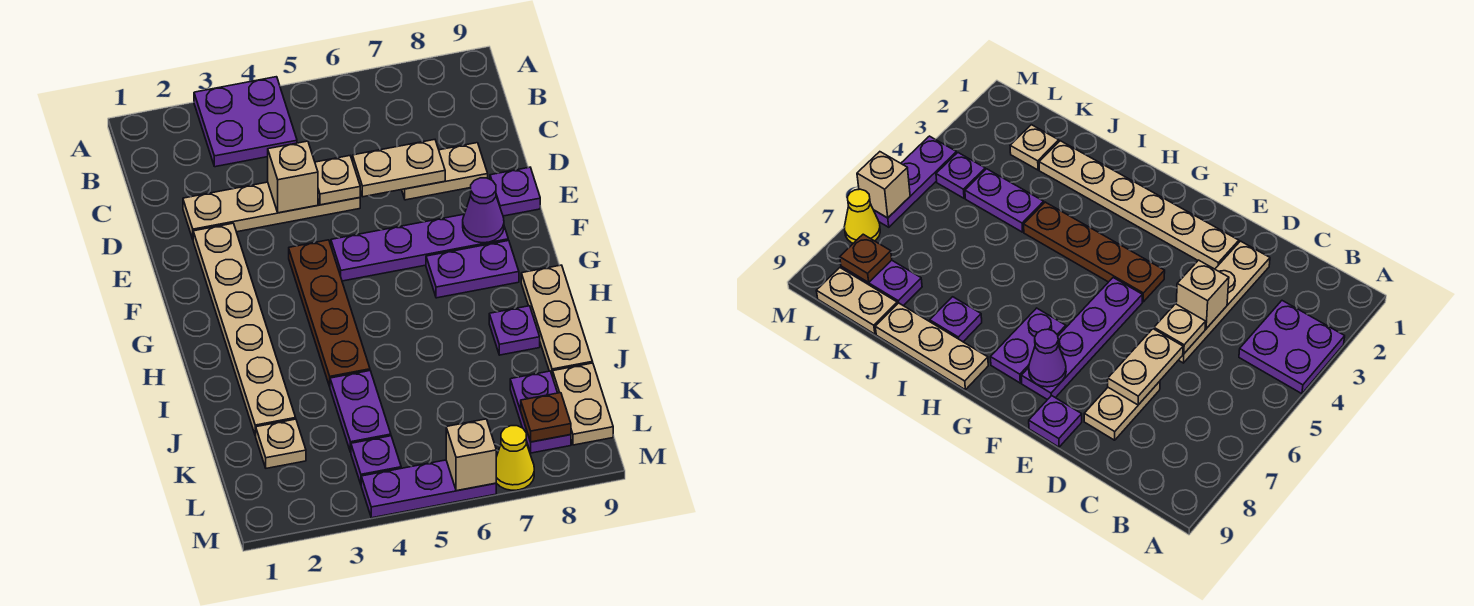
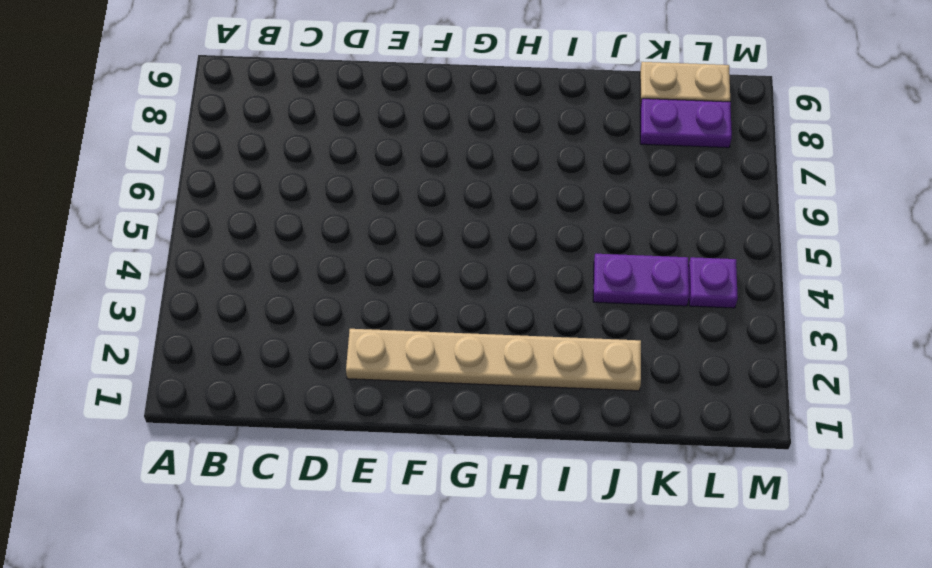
none -> purple 2x2 plate [194,77,297,167]
none -> tan 1x4 plate [183,182,360,239]
none -> tan 1x2 plate [402,143,488,200]

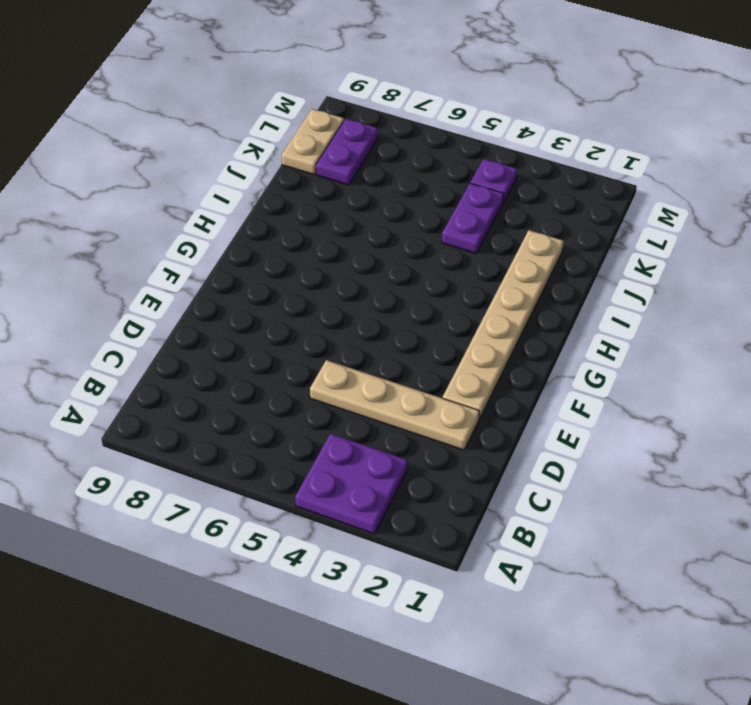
none -> tan 1x2 plate [402,143,488,200]
none -> purple 1x1 plate [490,167,540,216]
none -> brown 1x4 plate [289,240,370,387]

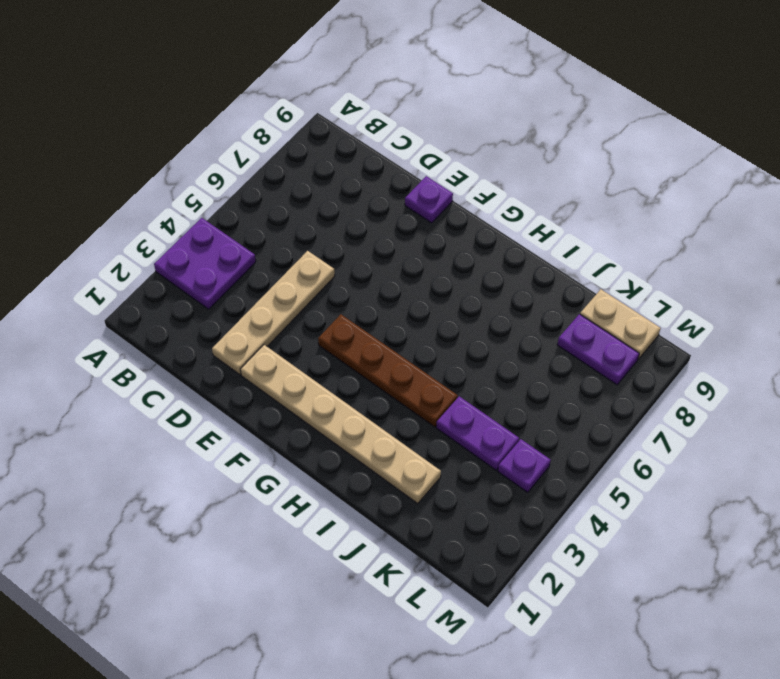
none -> tan 1x2 plate [402,143,488,200]
none -> purple 1x4 plate [331,214,508,281]
none -> purple 1x2 plate [426,240,519,298]

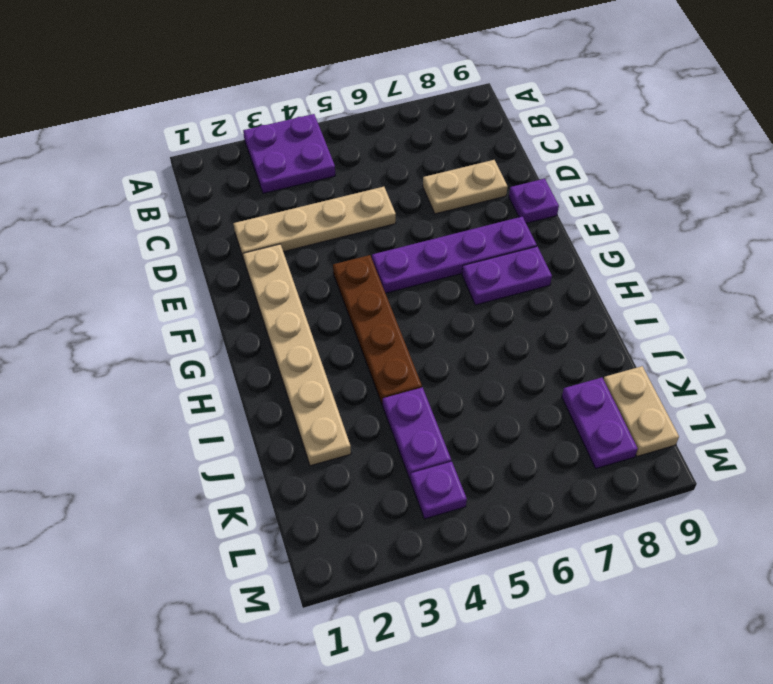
none -> tan 1x3 plate [521,265,593,377]
none -> purple 1x1 plate [489,306,540,355]
none -> tan 1x1 plate [256,419,306,468]

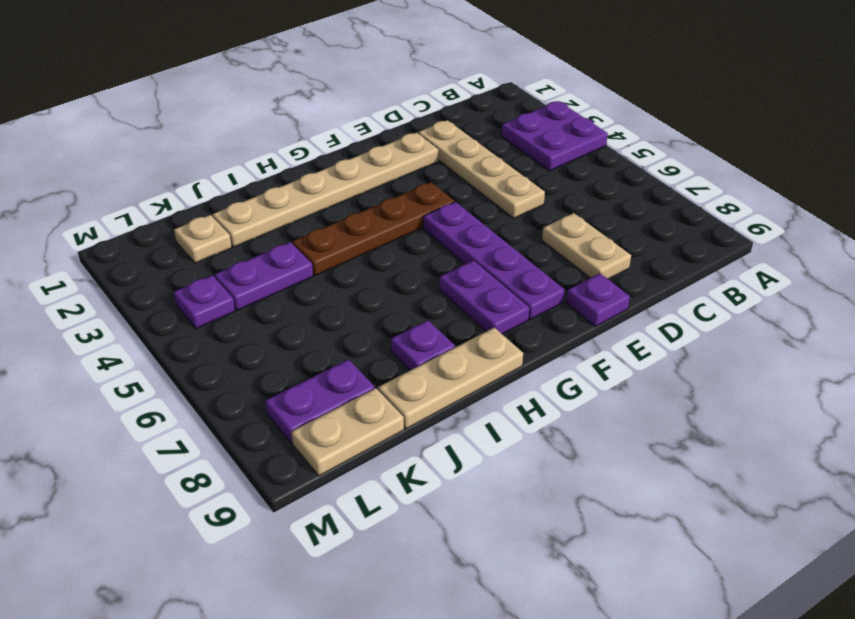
none -> purple 1x3 plate [361,460,496,518]
none -> yellow 1x1 cone [496,426,534,490]
none -> tan 1x1 brick [268,141,318,213]

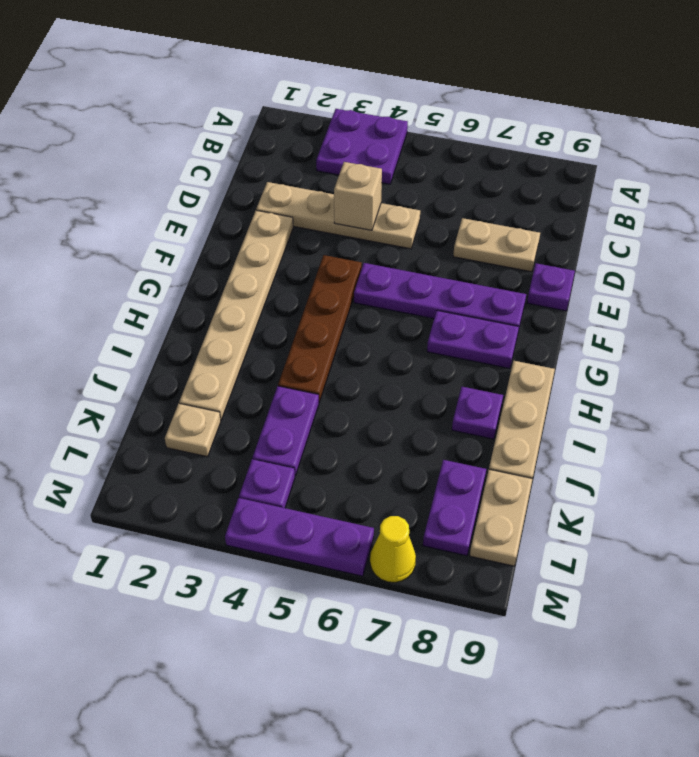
none -> tan 1x1 plate [315,156,360,205]
none -> tan 1x2 plate [353,140,445,197]
none -> purple 1x1 cone [463,178,504,243]

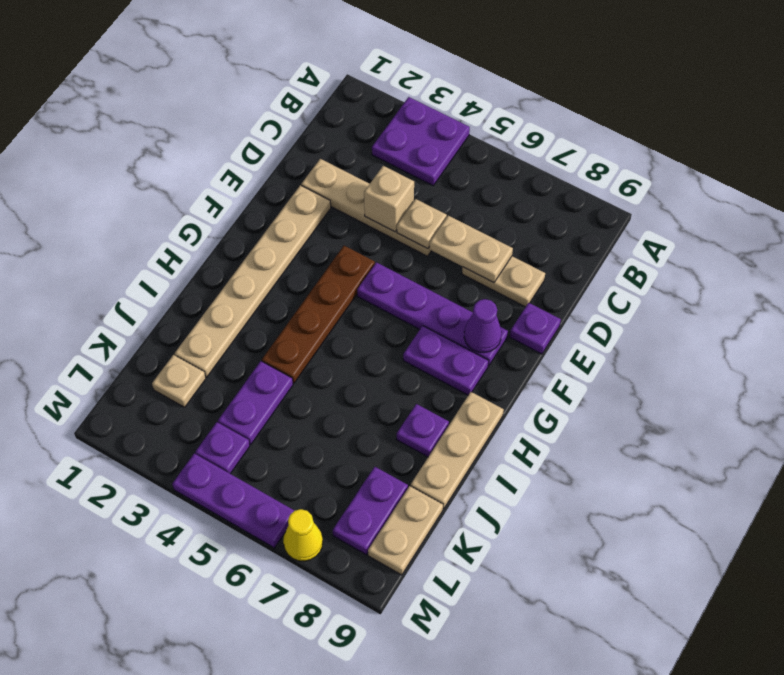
none -> brown 1x1 plate [521,393,571,442]
none -> tan 1x1 brick [446,419,496,491]

